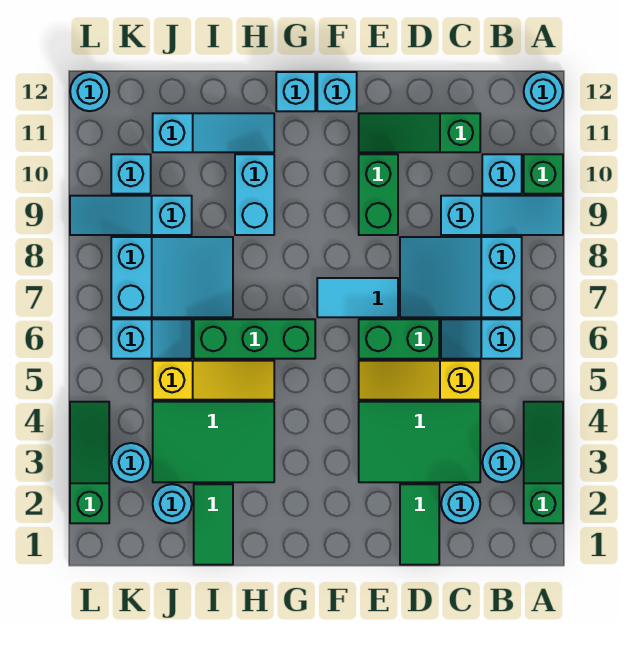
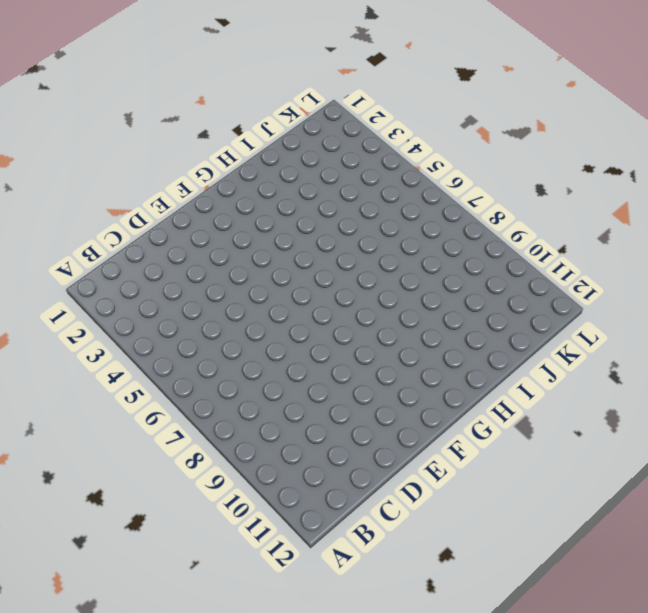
none -> green 1x3 slope [524,402,563,523]
none -> cyan 1x3 slope [441,196,563,235]
none -> green 1x1 brick [524,154,563,194]
none -> cyan 1x1 round brick [524,72,563,111]

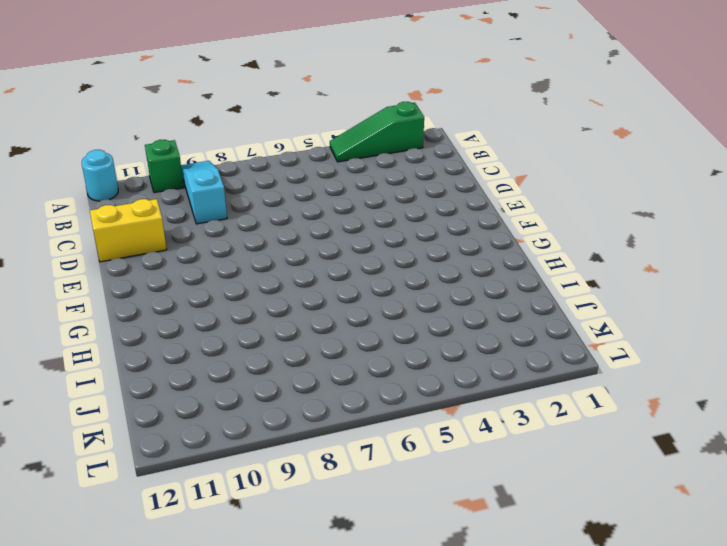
yellow 1x2 brick [90,199,167,262] -> green 1x3 slope [359,113,480,152]
none -> cyan 1x1 round brick [482,443,522,482]
none -> cyan 1x2 slope [441,319,522,359]
none -> cyan 2x3 slope [400,237,522,317]
none -> cyan 1x1 brick [482,154,522,194]

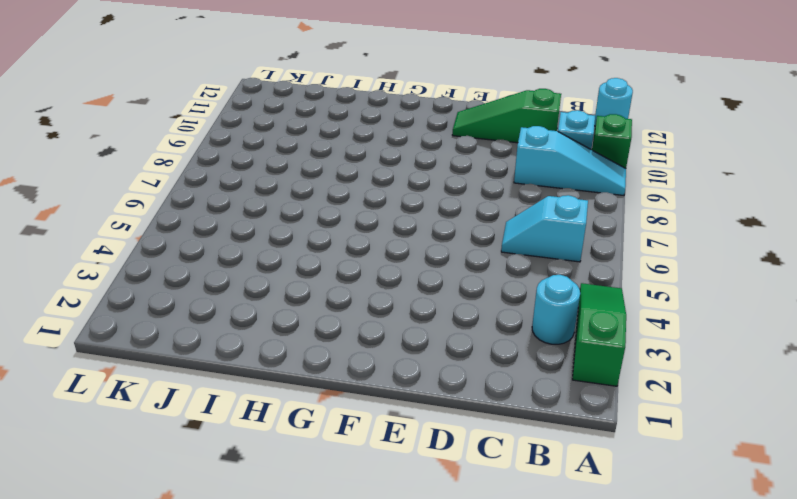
none -> cyan 2x3 slope [400,237,522,317]
none -> cyan 1x1 round brick [441,484,480,523]
none -> green 2x3 tile [359,402,480,482]
none -> yellow 1x3 slope [359,361,480,400]

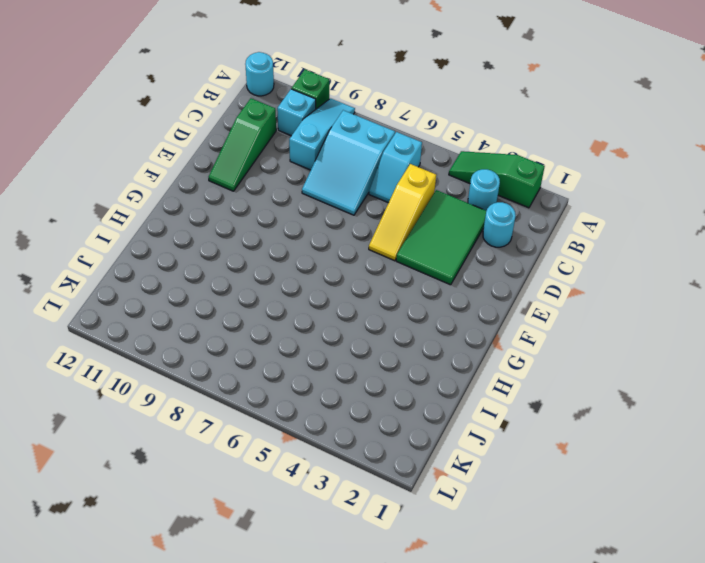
none -> green 1x2 tile [400,484,439,565]
none -> green 1x2 brick [359,319,439,359]
none -> cyan 1x2 tile [317,278,398,317]
none -> green 1x2 brick [359,154,398,235]

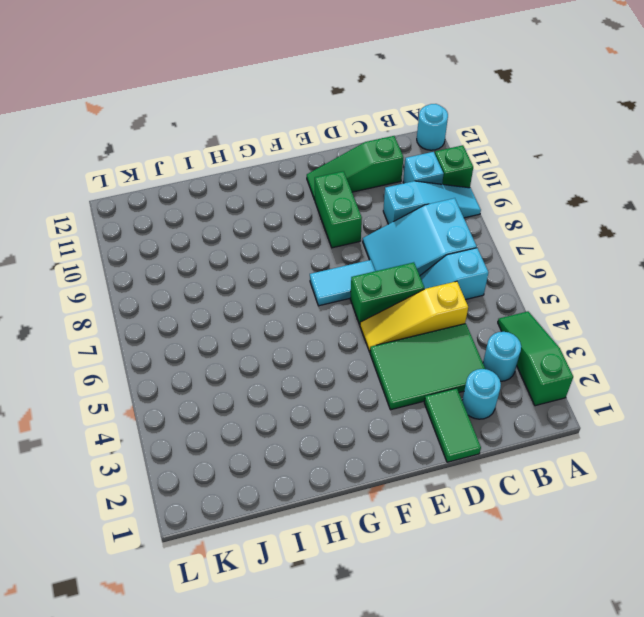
none -> cyan 1x1 brick [317,72,357,111]
none -> green 1x3 brick [194,319,315,359]
none -> cyan 1x1 brick [276,72,315,111]
none -> green 2x3 tile [153,402,274,482]

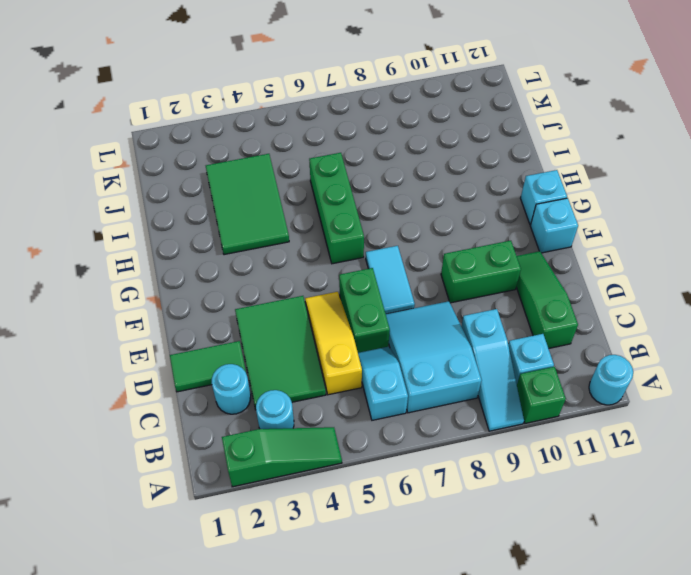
none -> yellow 1x3 slope [153,361,274,400]
none -> cyan 1x2 brick [235,154,274,235]
none -> cyan 1x3 slope [153,113,274,152]
none -> green 1x2 tile [194,484,233,565]

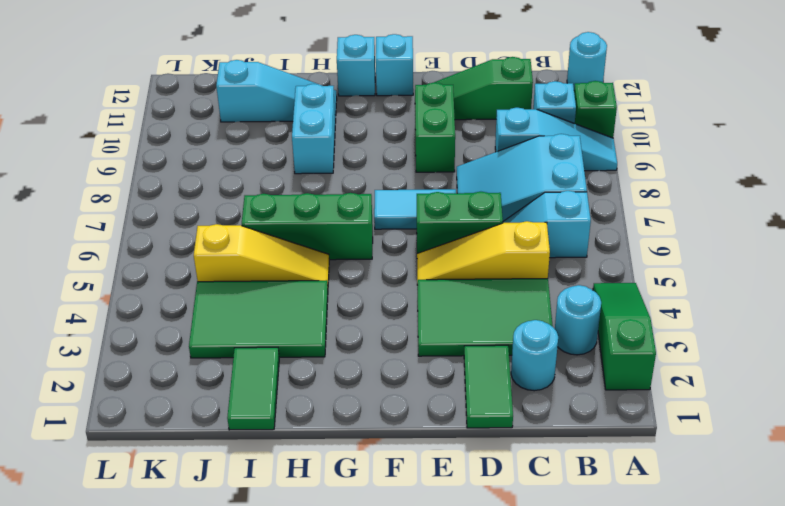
none -> cyan 2x3 slope [111,237,233,317]
none -> cyan 1x1 round brick [153,484,192,523]
none -> cyan 1x2 slope [111,319,192,359]
none -> cyan 1x3 slope [70,196,192,235]

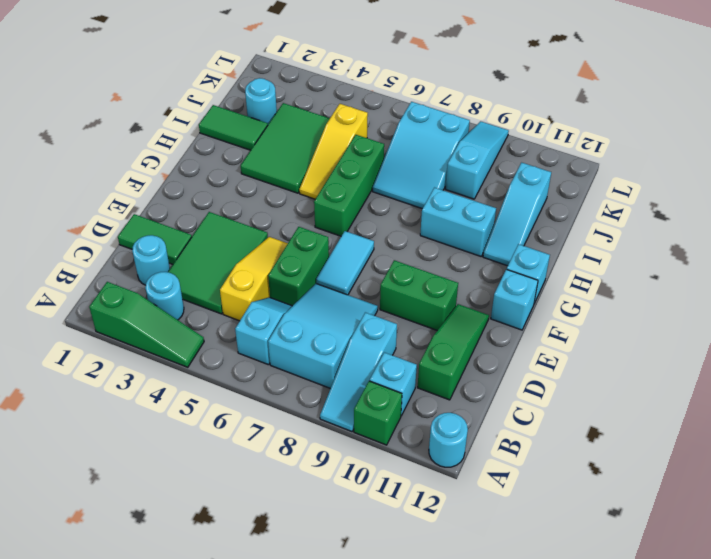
none -> cyan 1x2 slope [111,319,192,359]
none -> cyan 1x1 round brick [111,443,151,482]
none -> cyan 1x1 brick [111,154,151,194]
none -> green 1x3 slope [70,402,109,523]

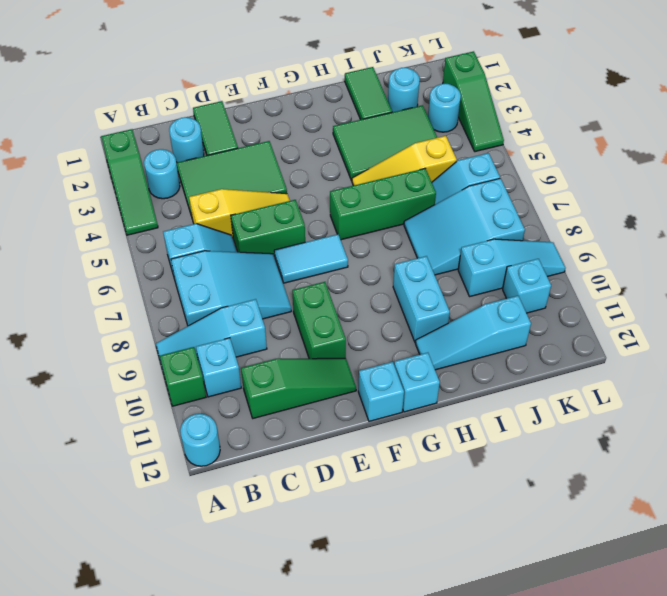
none -> cyan 1x1 round brick [70,72,109,111]

